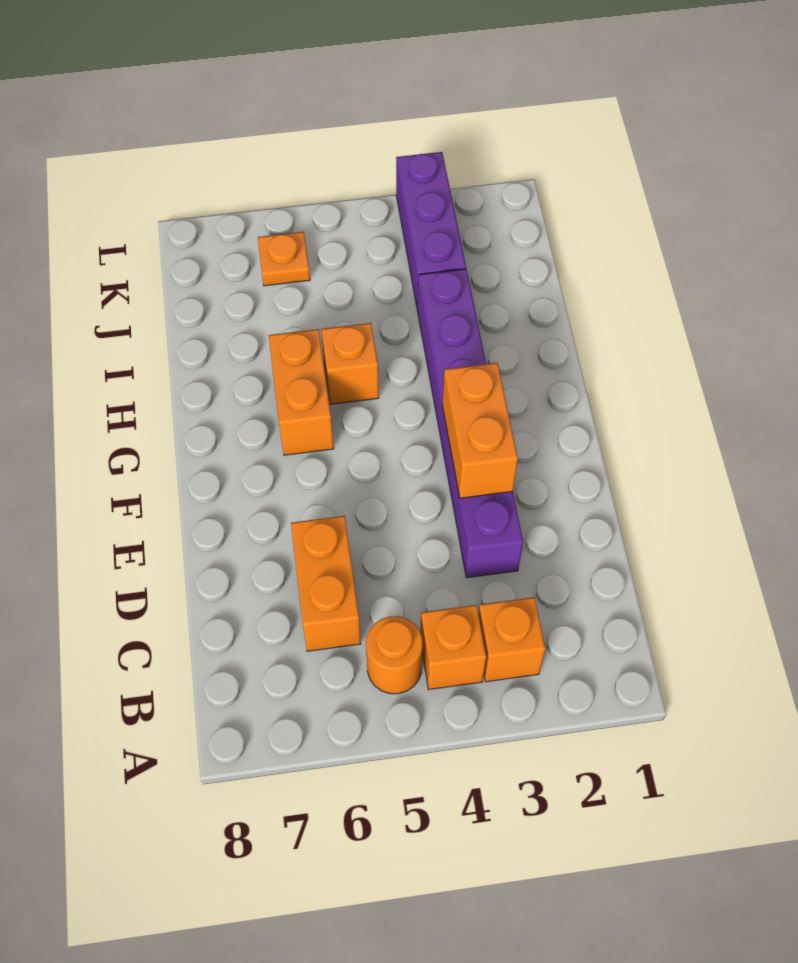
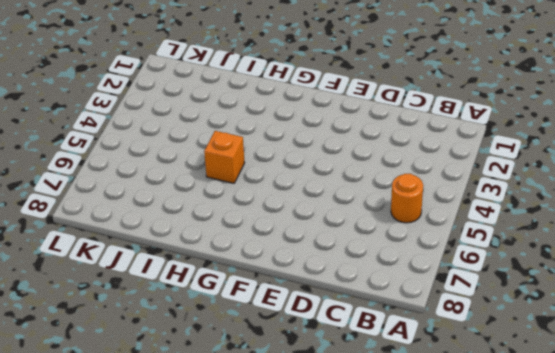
none -> orange 1x1 brick [478,597,545,682]
none -> orange 1x1 brick [420,605,486,689]

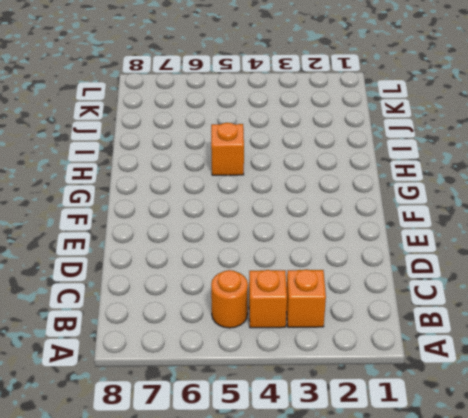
none -> orange 1x2 brick [291,516,361,651]
none -> purple 1x6 brick [417,269,523,578]

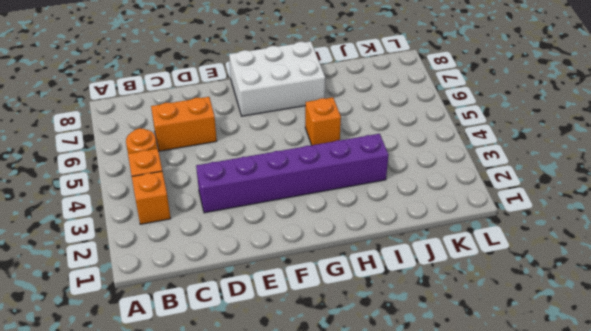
white 2x3 brick [229,41,325,116] -> none
none -> orange 1x2 brick [269,329,334,455]
none -> purple 1x3 brick [396,152,466,306]

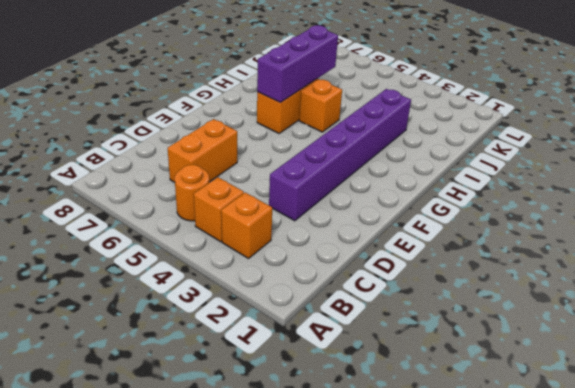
purple 1x3 brick [257,25,338,103] -> purple 1x3 brick moved to [396,152,466,306]
none -> orange 1x1 plate [258,232,310,286]
none -> orange 1x2 brick [442,363,518,498]

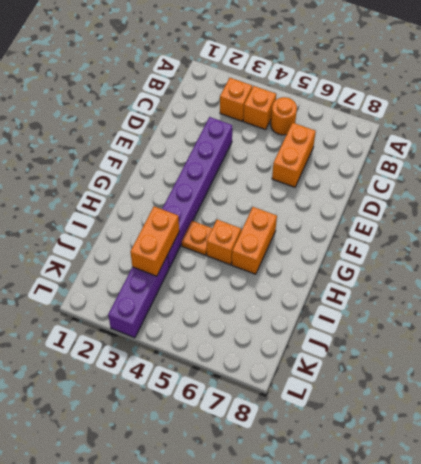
orange 1x1 plate [182,221,212,255] -> orange 1x1 plate moved to [258,232,310,286]
orange 1x2 brick [130,207,179,276] -> orange 1x2 brick moved to [442,363,518,498]

